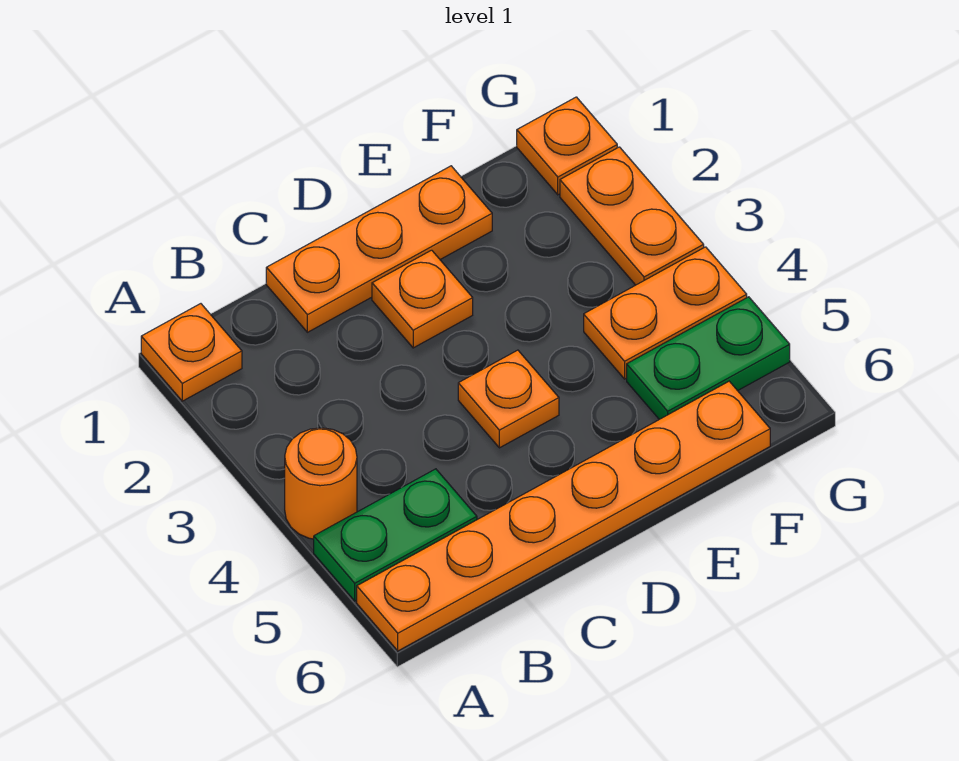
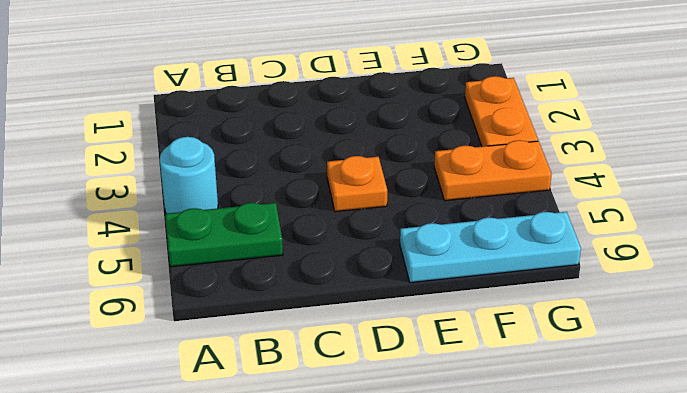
cyan 1x1 round brick [160,137,218,214] -> orange 1x1 round brick [285,428,357,539]
cyan 1x3 plate [400,212,581,283] -> orange 1x6 plate [357,381,770,651]
none -> orange 1x1 plate [141,304,242,401]
none -> orange 1x3 plate [266,166,492,332]

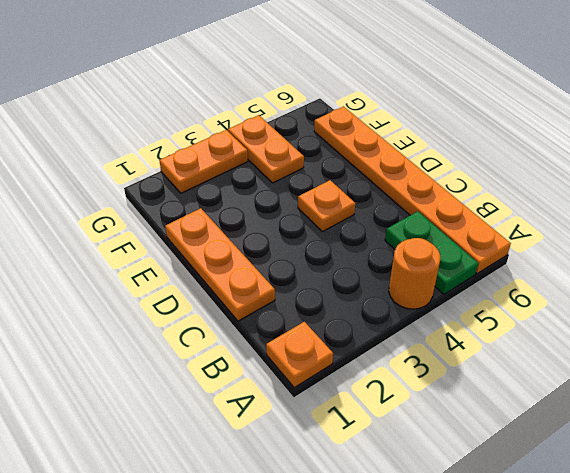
none -> orange 1x1 plate [372,250,473,348]
none -> green 1x2 plate [627,297,790,419]

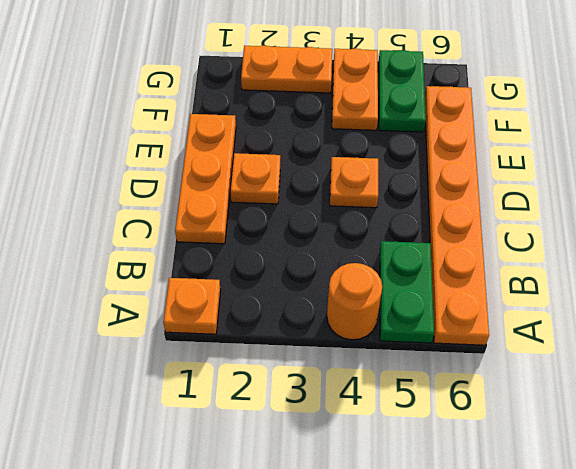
none -> orange 1x1 plate [517,97,617,195]

